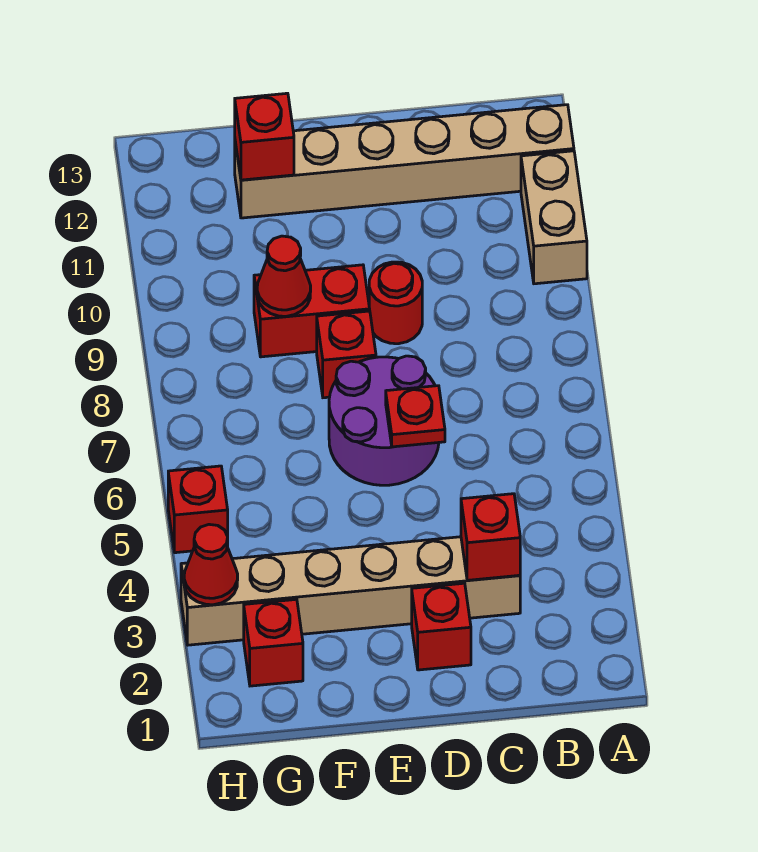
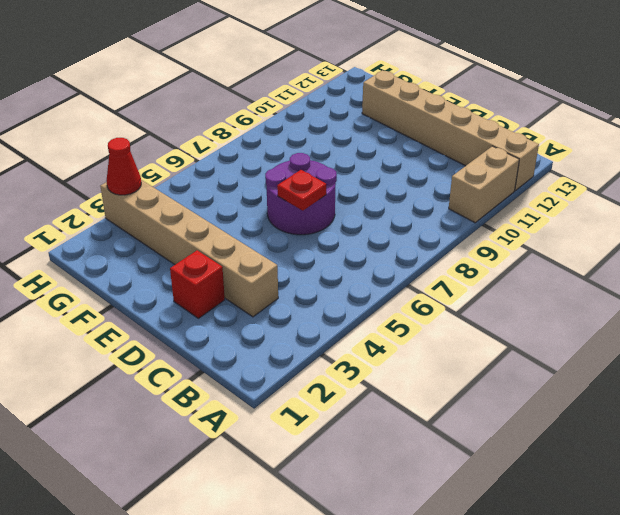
none -> red 1x1 round brick [369,262,422,344]
none -> red 1x1 brick [317,311,376,398]
none -> red 1x2 brick [254,265,370,357]

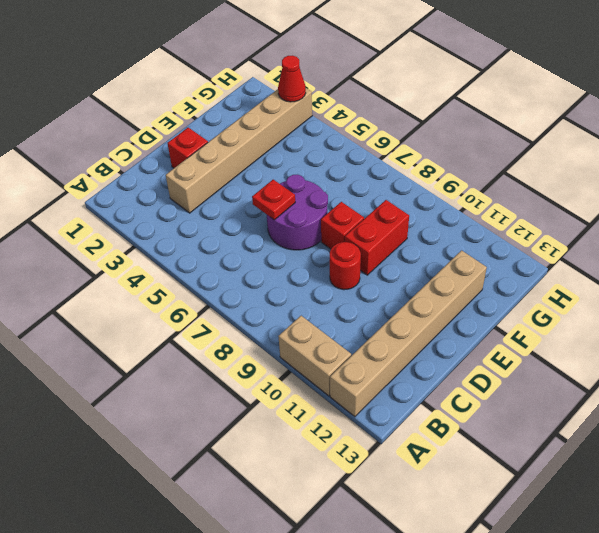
none -> red 1x1 brick [244,599,303,686]
none -> red 1x1 brick [168,466,228,553]
none -> red 1x1 brick [461,494,520,580]

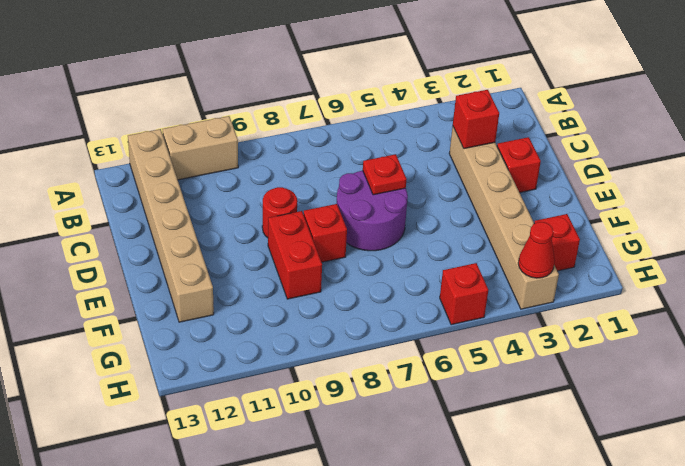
none -> red 1x1 cone [257,236,311,316]
none -> red 1x1 brick [235,93,294,180]

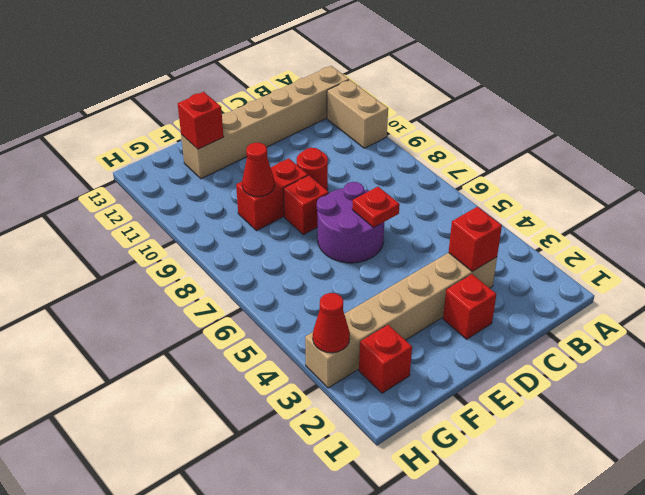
none -> red 1x1 brick [168,466,228,553]

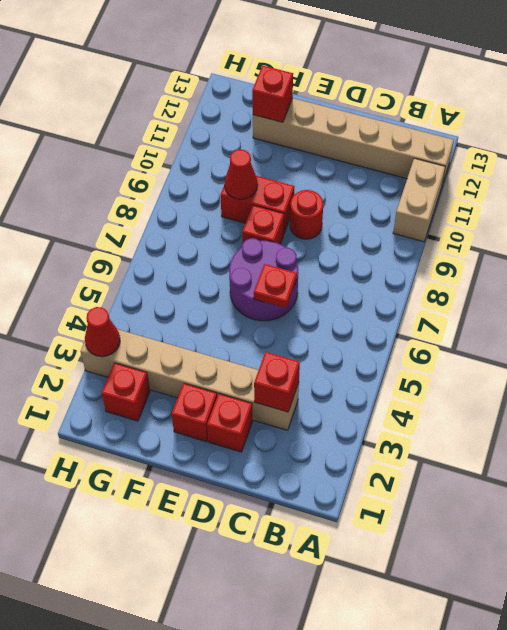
red 1x1 brick [172,383,217,442] -> red 1x1 brick moved to [168,466,228,553]

